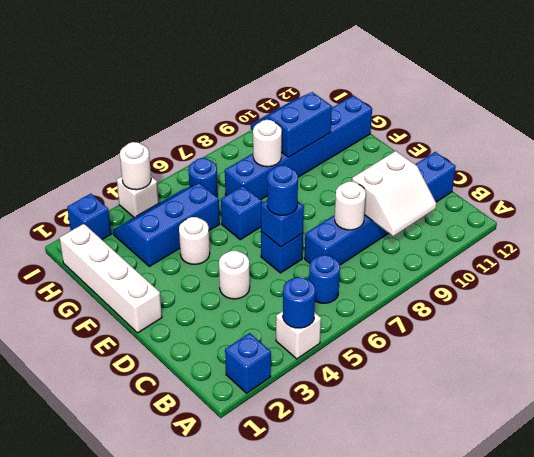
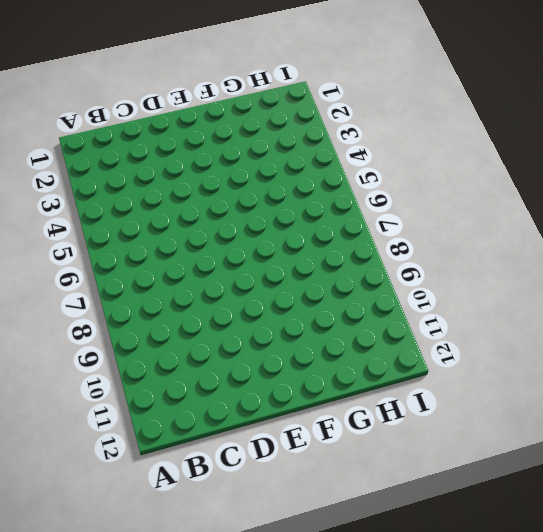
none -> blue 1x1 brick [225,333,271,393]
none -> white 1x1 brick [276,311,321,359]
none -> blue 1x1 round brick [309,255,340,303]

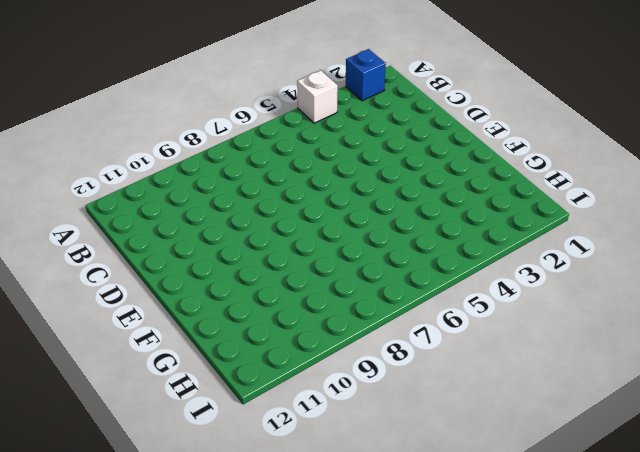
none -> blue 1x1 round brick [309,255,340,303]
none -> blue 1x6 brick [305,152,456,265]
none -> white 1x1 round brick [219,251,250,299]

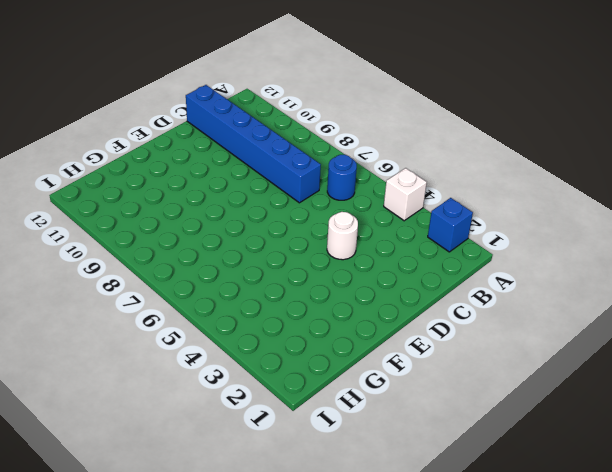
none -> blue 1x1 brick [261,231,303,273]
none -> white 1x4 brick [60,224,162,333]
none -> white 1x1 round brick [179,217,210,264]

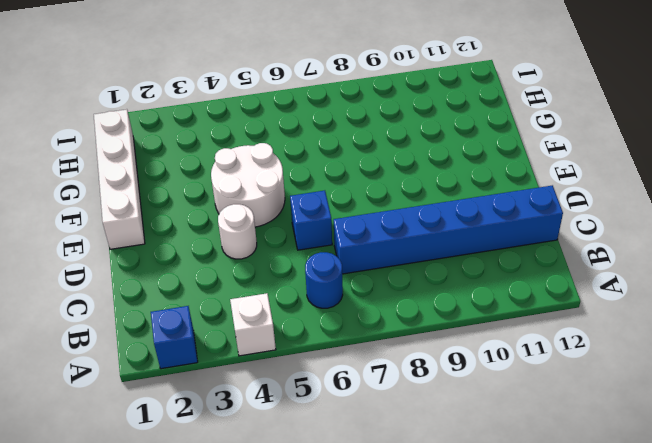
white 2x2 round brick [211,143,285,227] -> white 1x1 round brick [179,217,210,264]
none -> blue 1x1 brick [221,186,262,240]
none -> blue 2x3 slope [113,183,220,266]
none -> blue 1x6 brick [225,96,372,199]

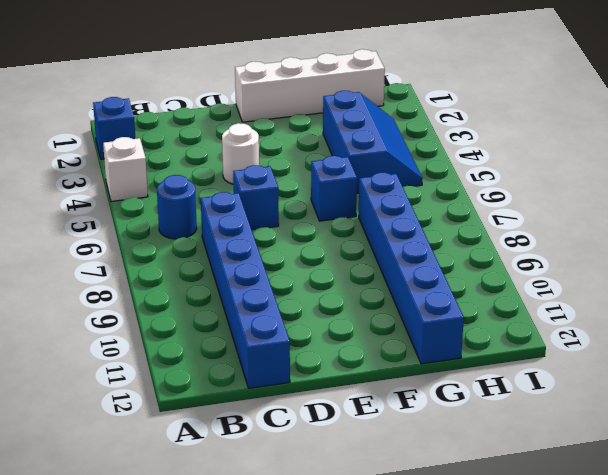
none -> white 1x1 round brick [179,217,210,264]
none -> blue 1x1 round brick [188,158,218,197]
none -> blue 1x1 brick [67,194,111,239]

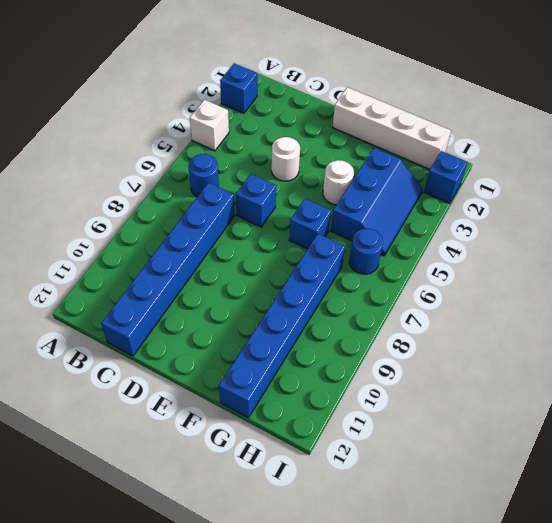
none -> white 1x1 brick [117,176,159,217]
none -> blue 1x1 round brick [283,277,315,328]
none -> white 2x2 slope [352,151,436,236]

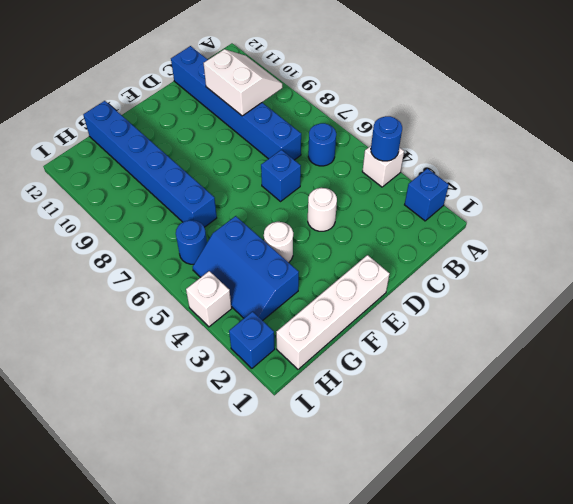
none -> blue 1x1 brick [221,186,262,240]
none -> white 1x1 round brick [335,181,366,230]
none -> blue 1x1 brick [261,201,304,247]

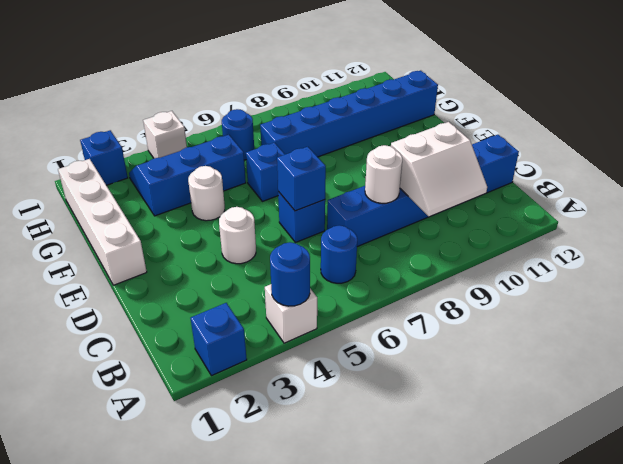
none -> white 1x1 round brick [253,120,282,167]
none -> blue 2x2 slope [251,92,332,157]
none -> white 1x1 round brick [120,142,151,190]

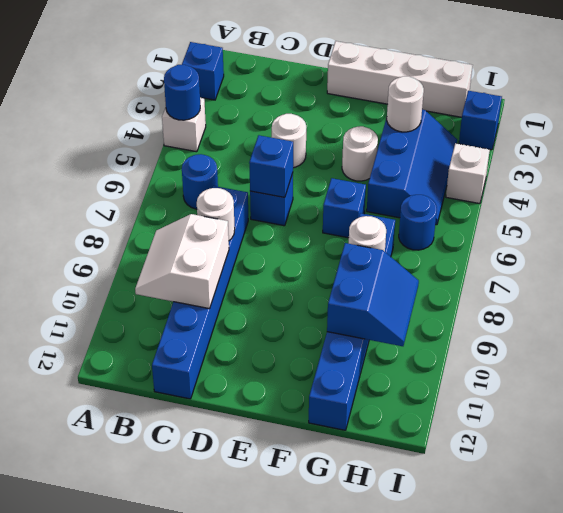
white 1x1 round brick [387,76,424,132] -> white 1x1 round brick moved to [120,142,151,190]
none -> blue 1x1 round brick [267,165,298,215]

